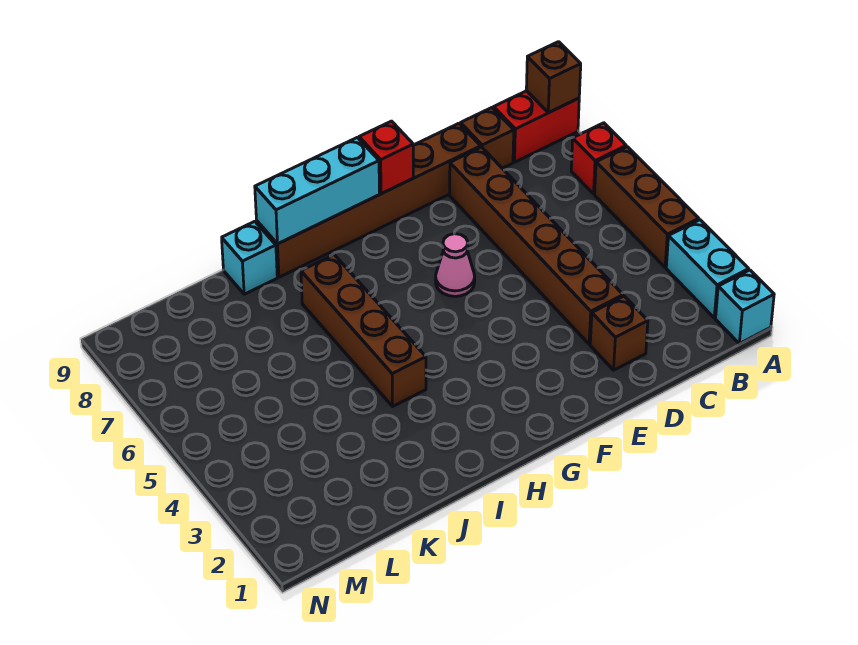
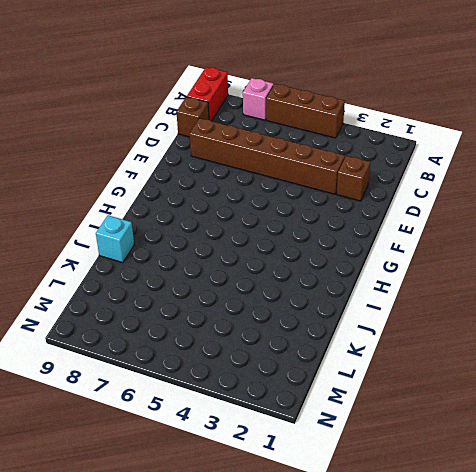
pink 1x1 brick [243,78,274,120] -> red 1x1 brick [571,123,626,194]
none -> cyan 1x1 brick [716,270,774,344]
none -> cyan 1x2 brick [666,220,749,318]
none -> brown 1x6 brick [257,123,481,277]

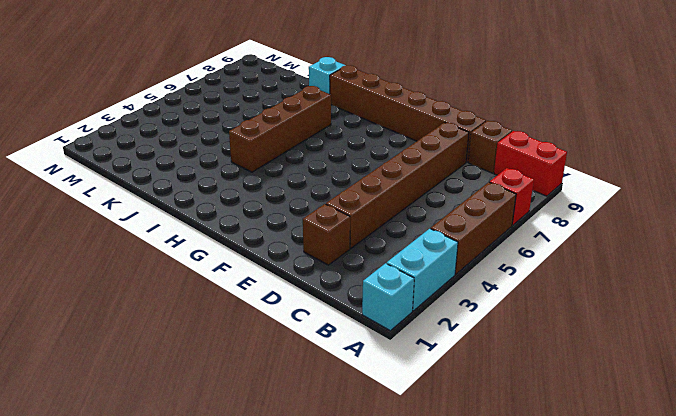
none -> pink 1x1 cone [436,234,475,296]
none -> brown 1x1 brick [526,42,581,113]
none -> red 1x1 brick [359,121,413,194]

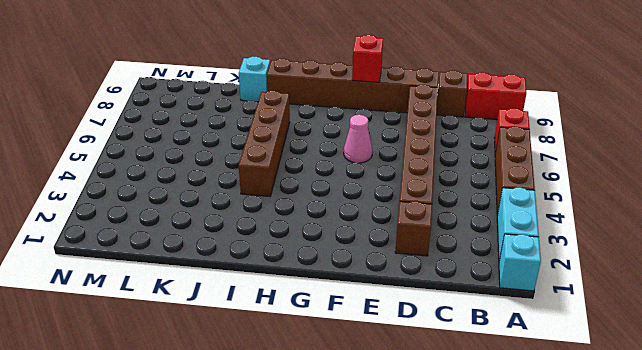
none -> brown 1x1 brick [526,42,581,113]
none -> cyan 1x3 brick [255,137,379,244]

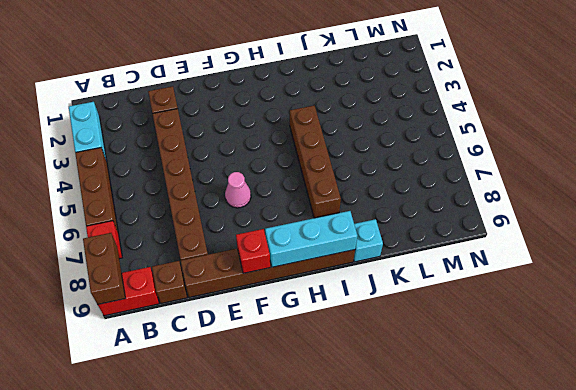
brown 1x2 brick [83,233,126,304] -> brown 1x1 brick [526,42,581,113]
none -> cyan 1x1 brick [716,270,774,344]

